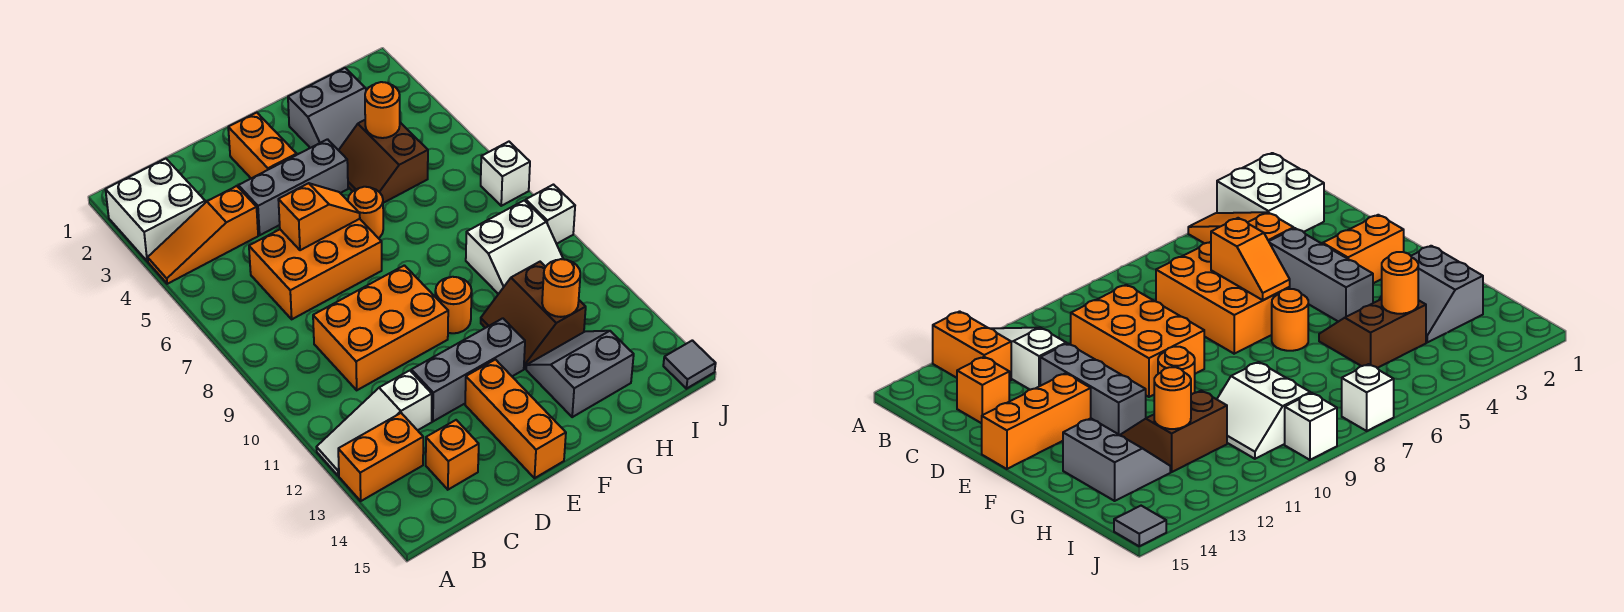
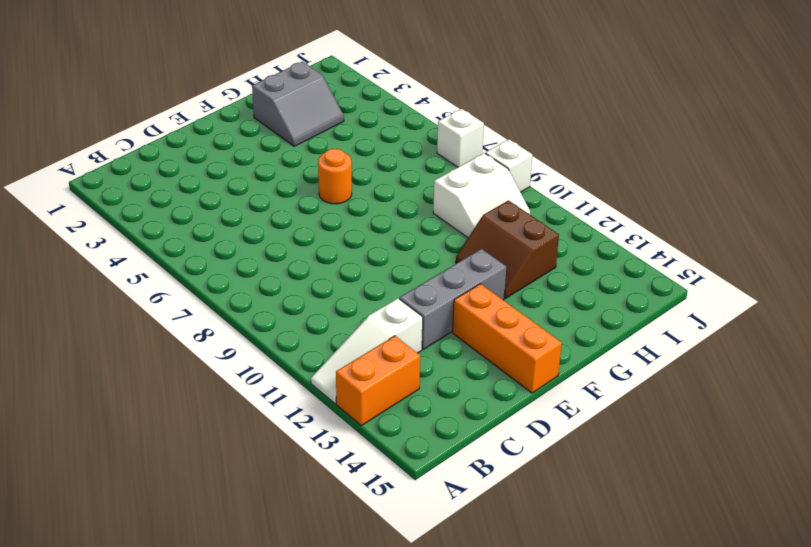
none -> white 2x2 brick [105,159,205,261]
none -> orange 1x3 slope [148,186,258,284]
none -> orange 2x3 brick [249,219,382,319]

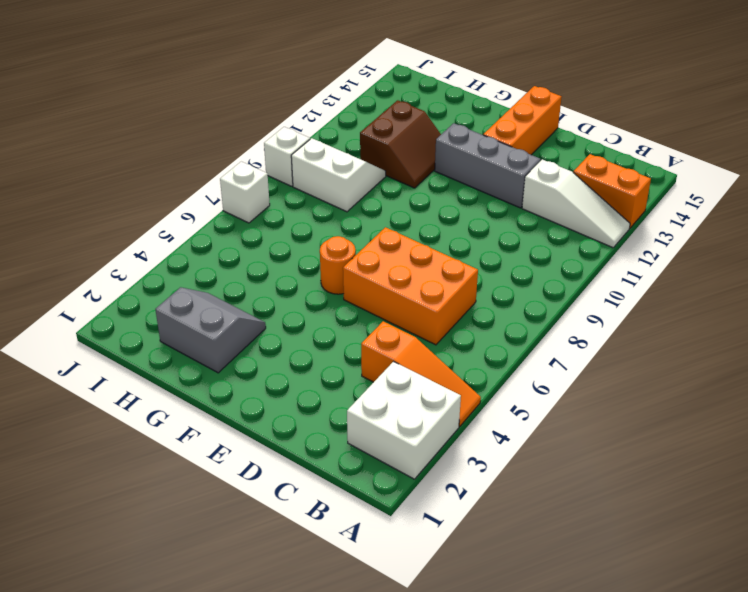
none -> orange 2x3 brick [313,265,448,390]
none -> orange 1x1 brick [426,420,479,490]
none -> grey 1x3 brick [238,139,348,235]

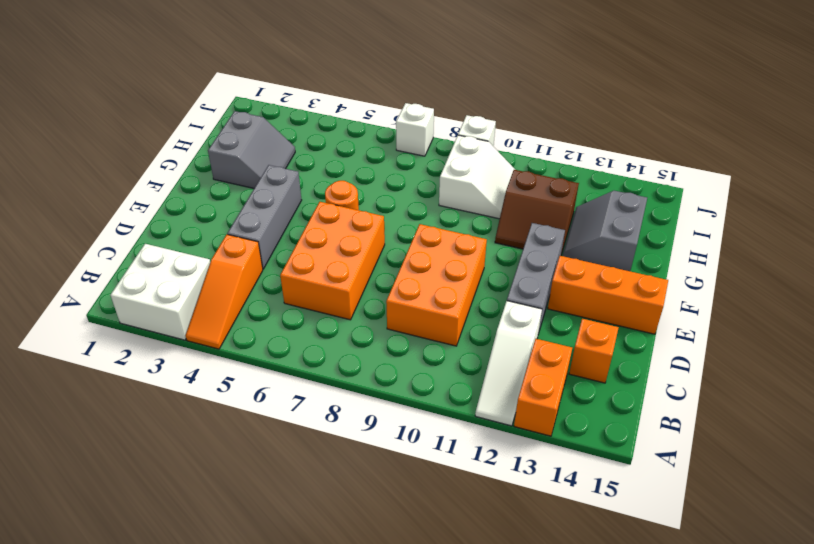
none -> orange 1x2 brick [228,113,297,178]
none -> orange 1x1 round brick [435,277,472,333]
none -> brown 2x2 slope [339,120,428,203]

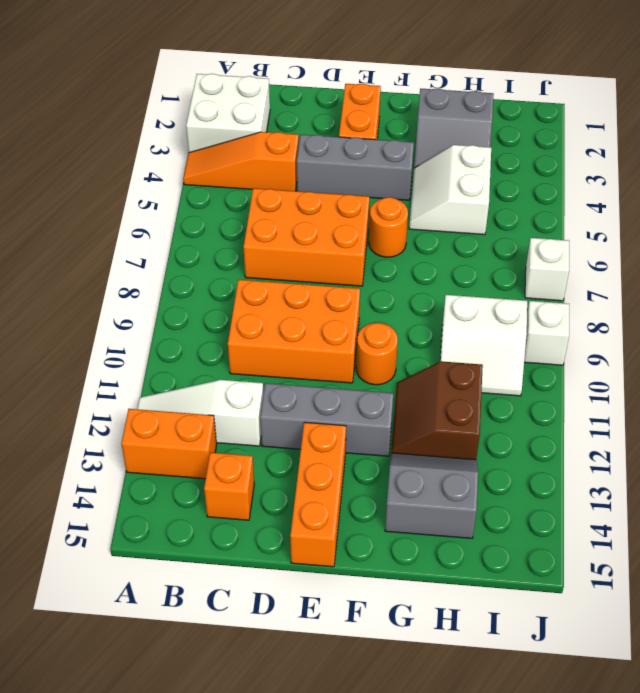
white 2x2 slope [409,145,491,235] -> brown 2x2 slope [339,120,428,203]
none -> grey 1x1 tile [663,340,716,389]
none -> orange 1x2 slope [278,183,360,250]
none -> orange 1x1 round brick [365,82,400,138]

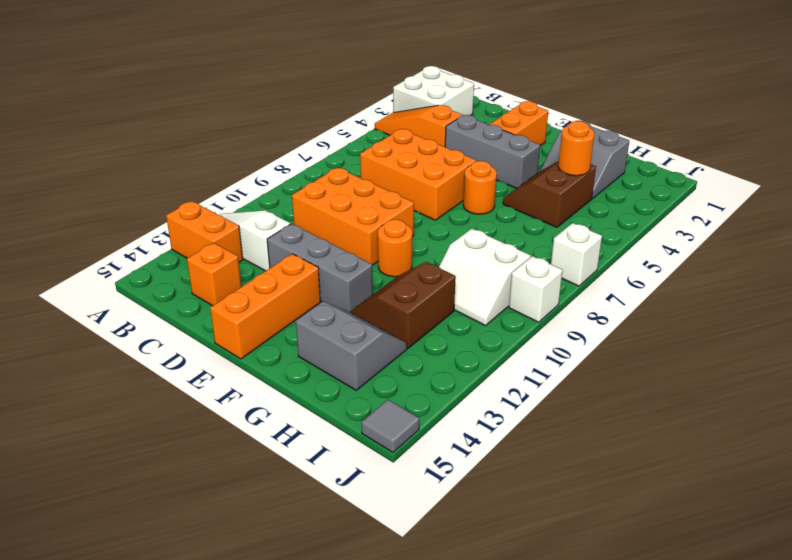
none -> orange 1x2 slope [278,183,360,250]
none -> orange 1x1 round brick [542,259,580,317]

